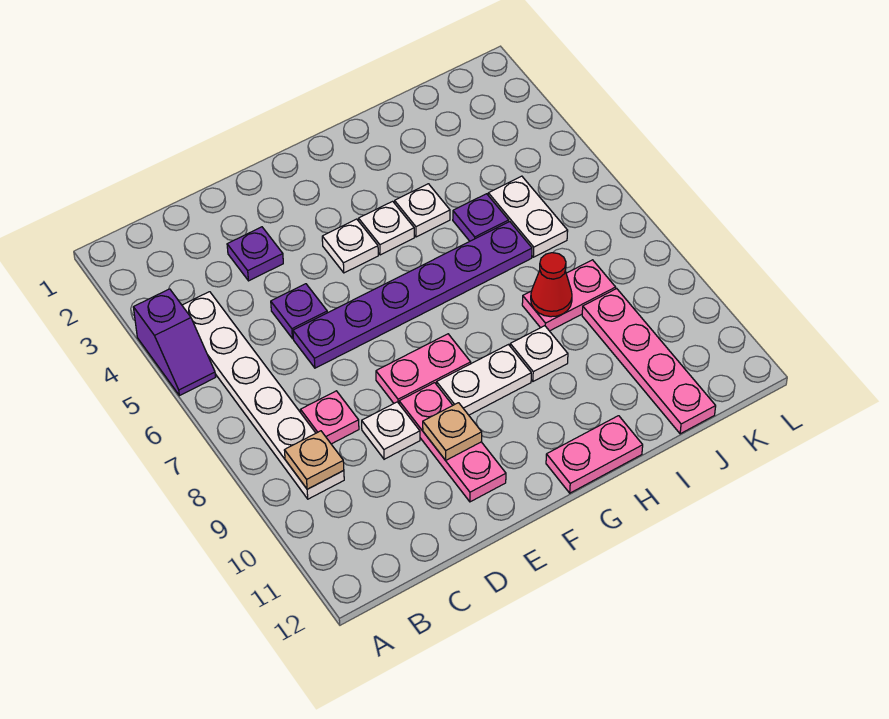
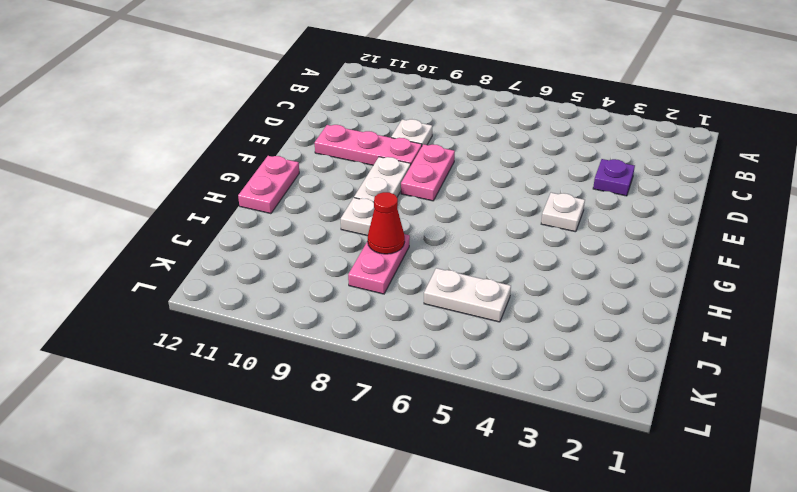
none -> purple 1x2 slope [133,289,216,396]
none -> white 1x6 plate [182,292,344,499]
none -> pink 1x1 plate [301,391,359,444]

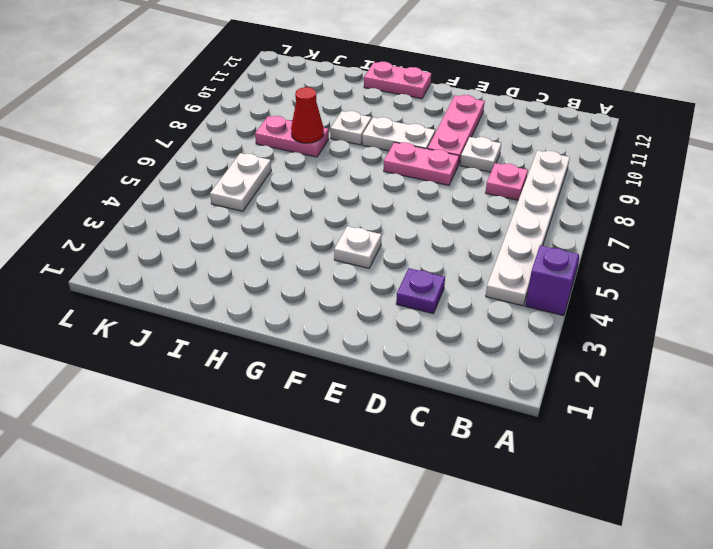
none -> purple 1x1 plate [271,284,327,339]
none -> purple 1x6 plate [293,222,532,368]
none -> white 1x1 plate [359,201,414,255]

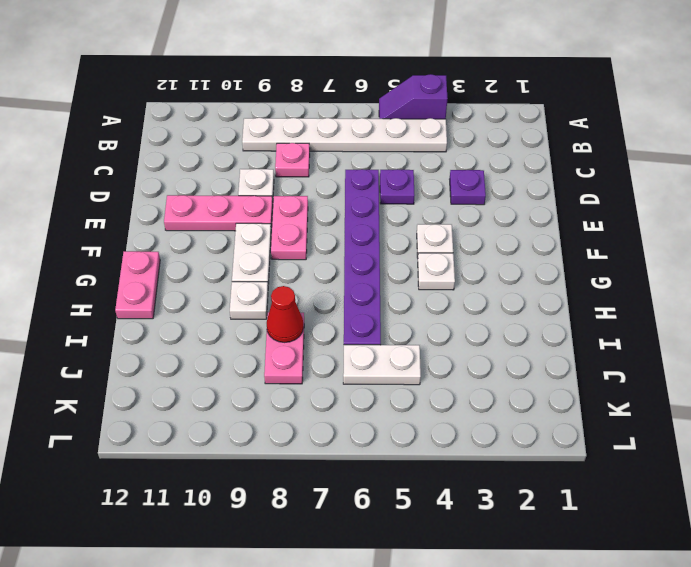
none -> white 1x1 plate [395,184,450,237]
none -> purple 1x1 plate [453,194,509,241]
none -> pink 1x4 plate [582,289,716,434]

